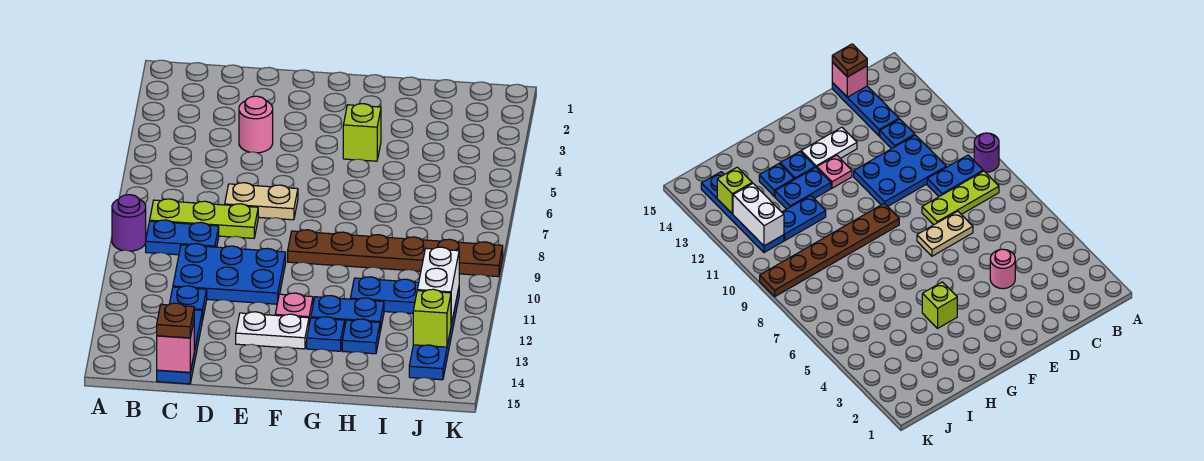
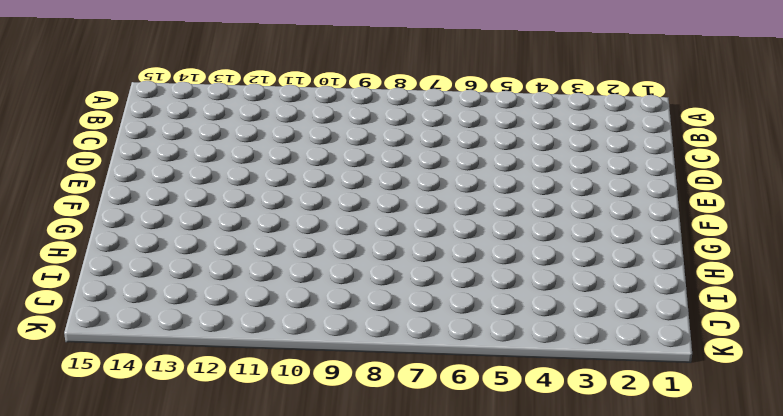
none -> purple 1x1 round brick [112,195,146,251]
none -> lime 1x3 plate [150,199,258,238]
none -> blue 1x2 plate [146,220,219,255]

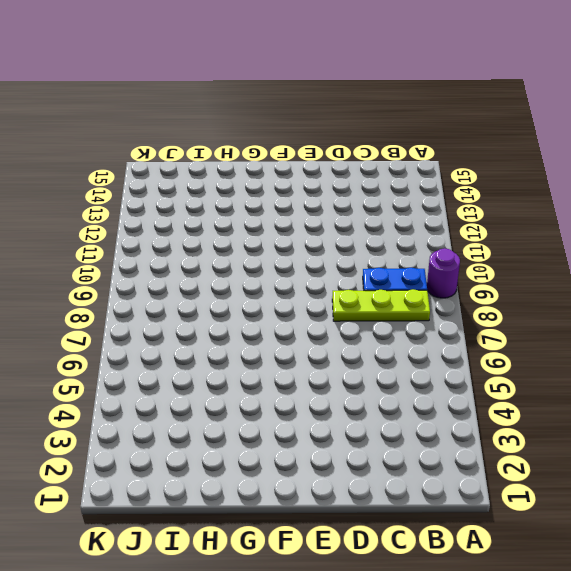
none -> blue 2x3 plate [173,244,286,304]
none -> blue 1x1 plate [170,286,207,320]
none -> blue 1x3 plate [157,310,202,384]

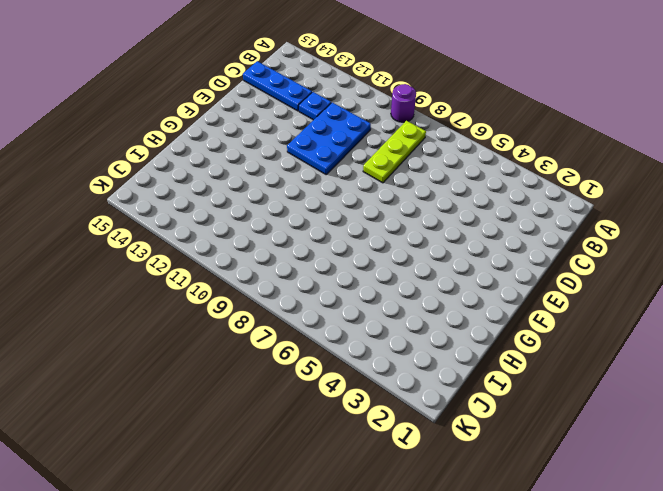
none -> blue 1x2 plate [146,220,219,255]
none -> pink 1x1 round brick [239,96,273,153]
none -> tan 1x2 plate [225,183,298,220]

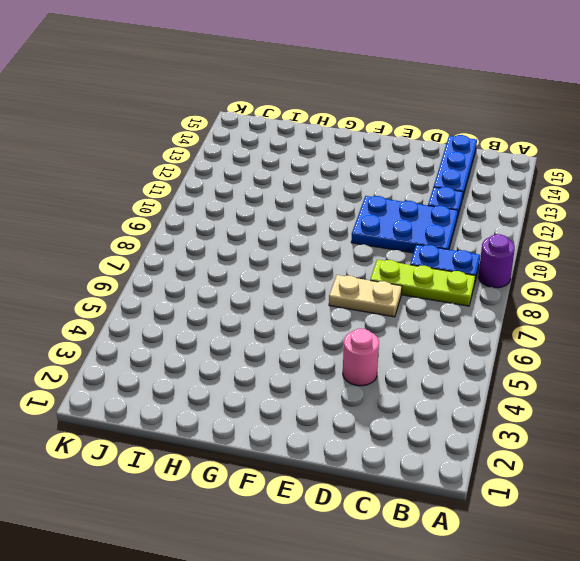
none -> white 1x2 plate [236,312,309,349]
none -> brown 1x6 plate [288,230,503,277]
none -> pink 1x1 plate [275,293,313,324]

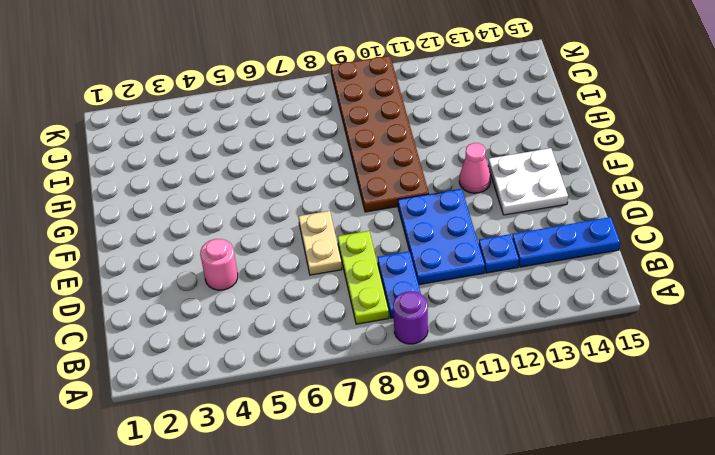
white 2x2 plate [488,148,568,215] -> white 1x2 plate [236,312,309,349]
brown 2x6 plate [331,56,429,212] -> brown 1x6 plate [288,230,503,277]
pink 1x1 cone [459,143,491,193] -> pink 1x1 plate [275,293,313,324]
none -> lime 1x1 brick [343,104,381,161]
none -> blue 1x2 plate [311,296,384,331]
none -> blue 1x1 plate [307,317,344,351]

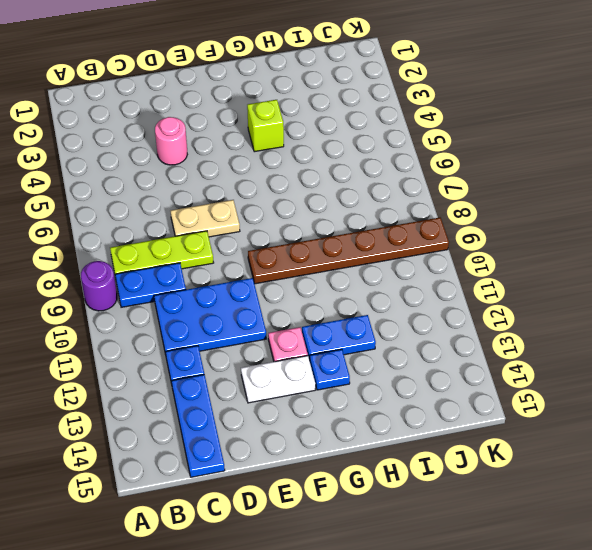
none -> blue 1x2 plate [350,277,419,314]
none -> blue 1x1 plate [342,319,380,354]
none -> blue 1x4 plate [409,288,459,380]

